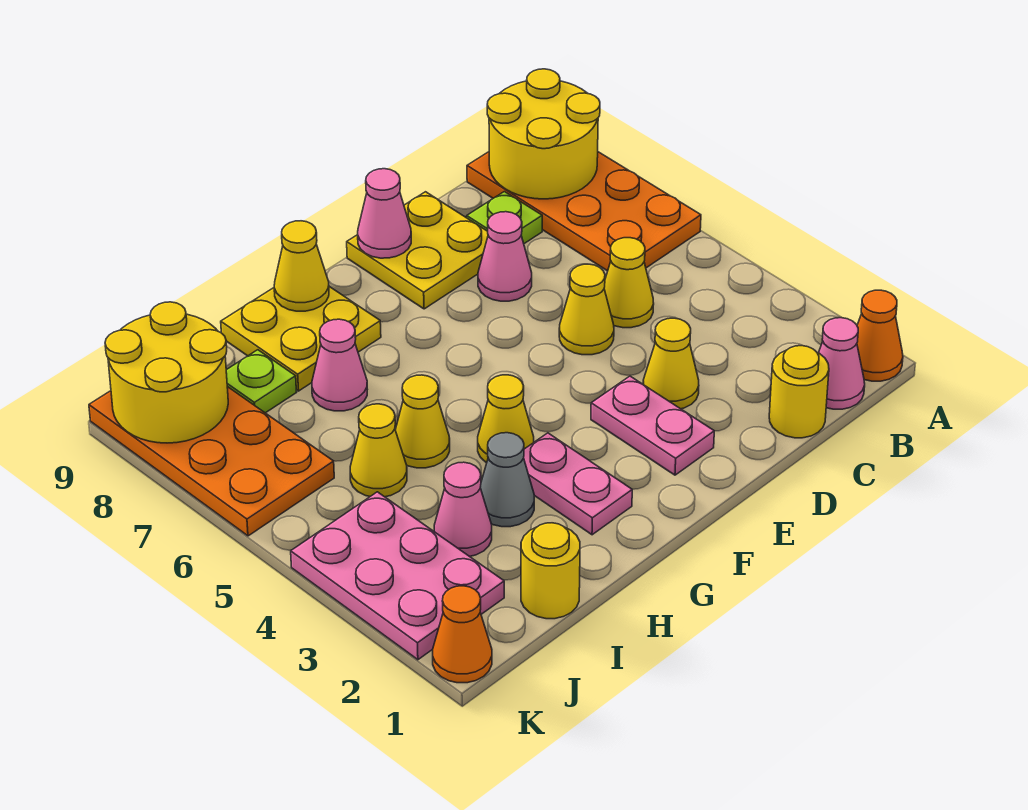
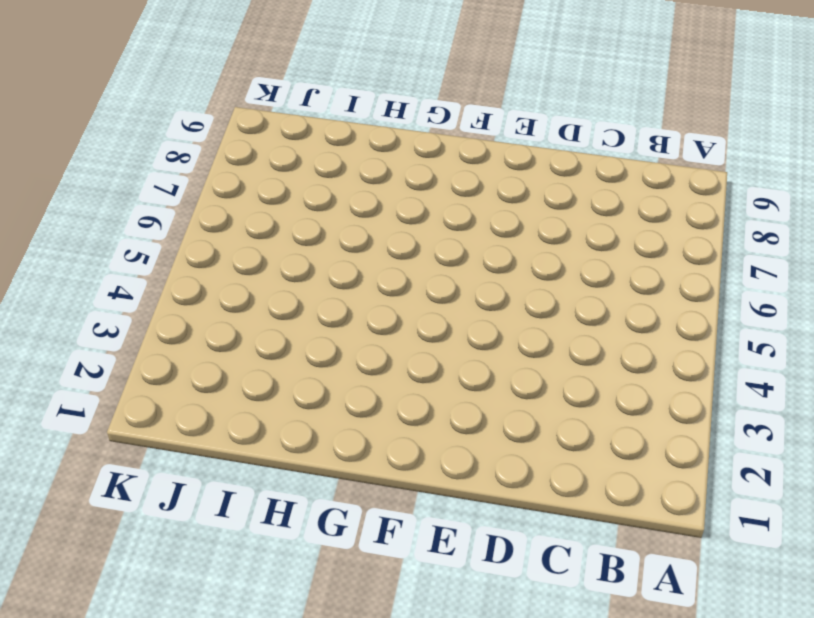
none -> orange 1x1 cone [857,290,903,381]
none -> orange 2x4 plate [467,152,701,271]
none -> pink 1x1 cone [819,318,865,409]

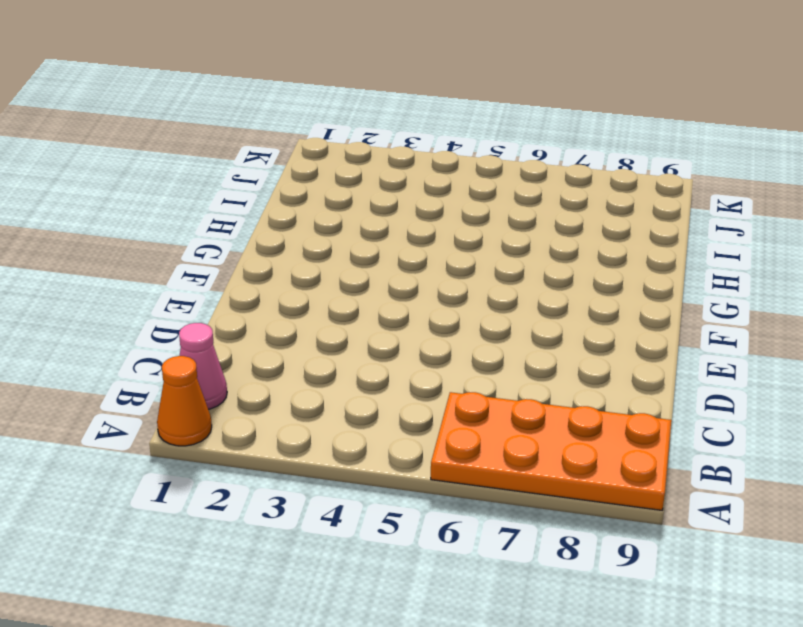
none -> yellow 1x1 round brick [769,346,829,438]
none -> yellow 1x1 cone [604,238,654,328]
none -> lime 1x1 plate [467,192,542,244]

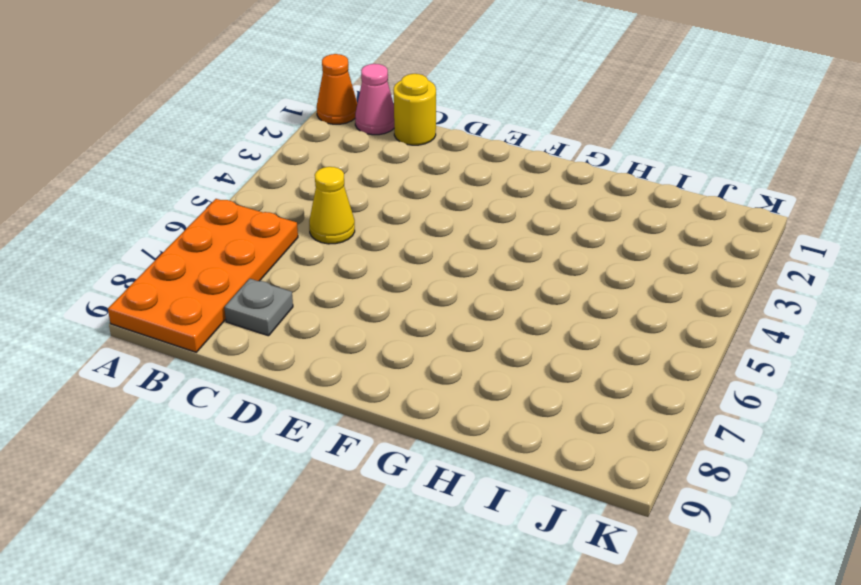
grey 1x1 plate [224,279,293,336] -> lime 1x1 plate [467,192,542,244]
none -> yellow 1x1 cone [643,318,699,409]
none -> yellow 1x1 cone [559,264,614,355]
none -> pink 1x1 cone [478,212,532,301]

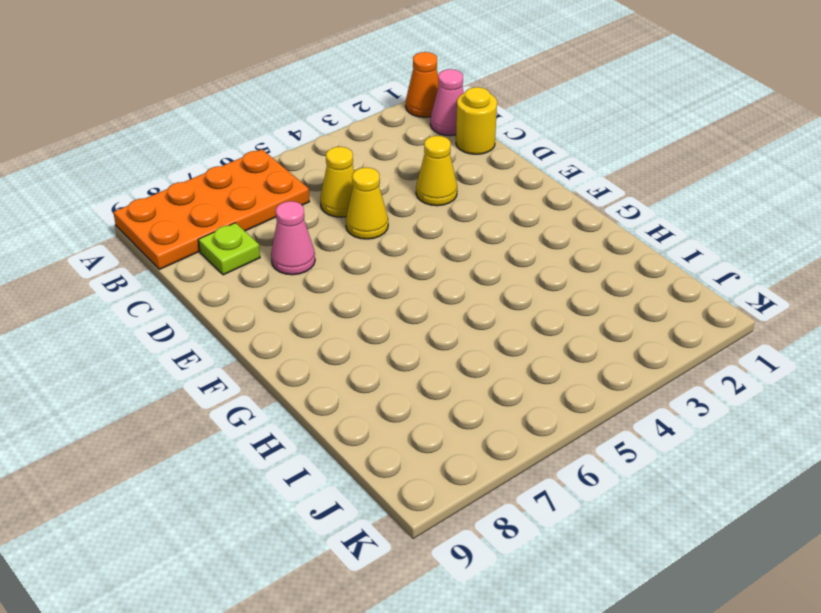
none -> yellow 2x2 plate [347,192,488,309]
none -> pink 1x2 plate [591,376,714,475]
none -> pink 1x2 plate [524,433,632,535]

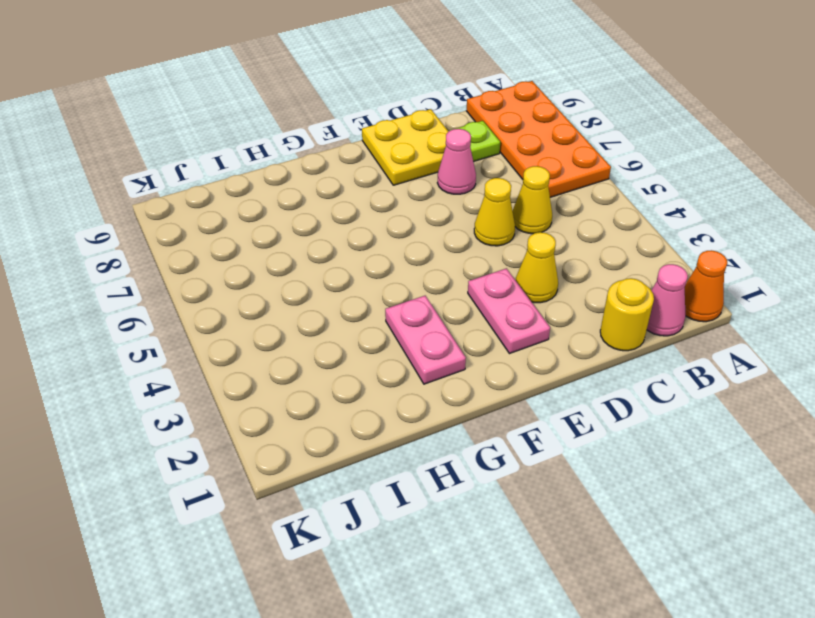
none -> yellow 1x1 cone [478,375,534,463]
none -> yellow 2x2 plate [221,287,381,391]
none -> grey 1x1 cone [480,433,534,527]

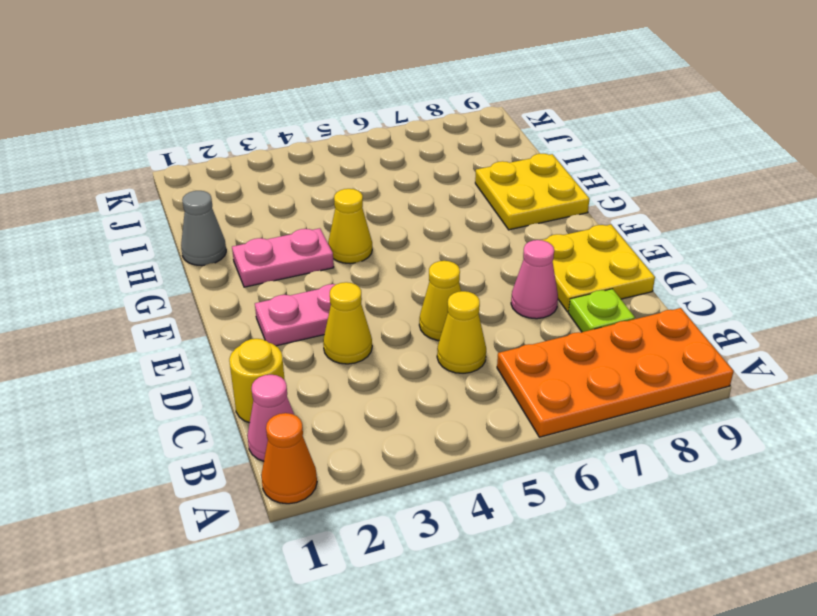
grey 1x1 cone [181,191,226,266] -> grey 1x1 cone moved to [480,433,534,527]
none -> yellow 1x1 cone [395,375,450,468]
none -> pink 1x1 cone [312,319,367,411]
none -> yellow 1x1 round brick [521,523,580,619]

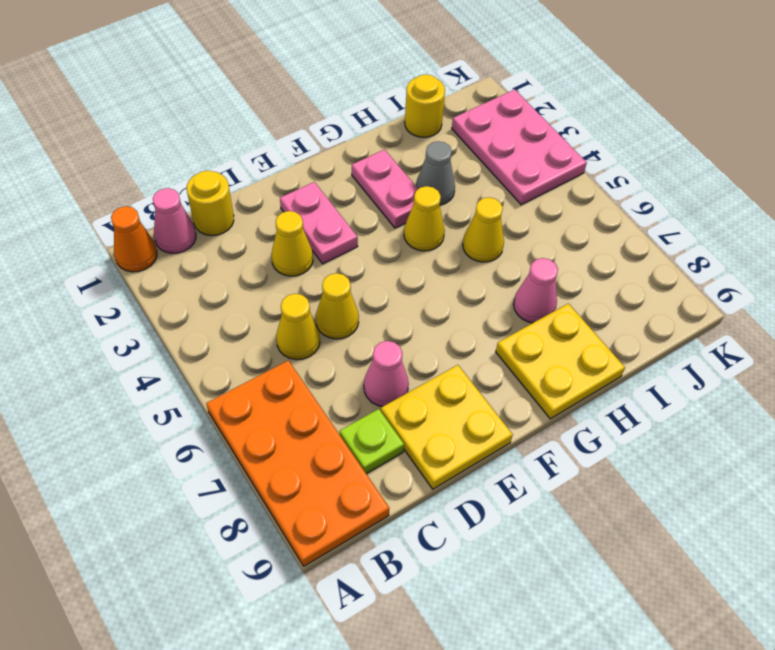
none -> pink 1x1 cone [434,462,492,557]
none -> yellow 1x1 cone [350,404,407,497]
none -> lime 1x1 plate [226,350,297,413]

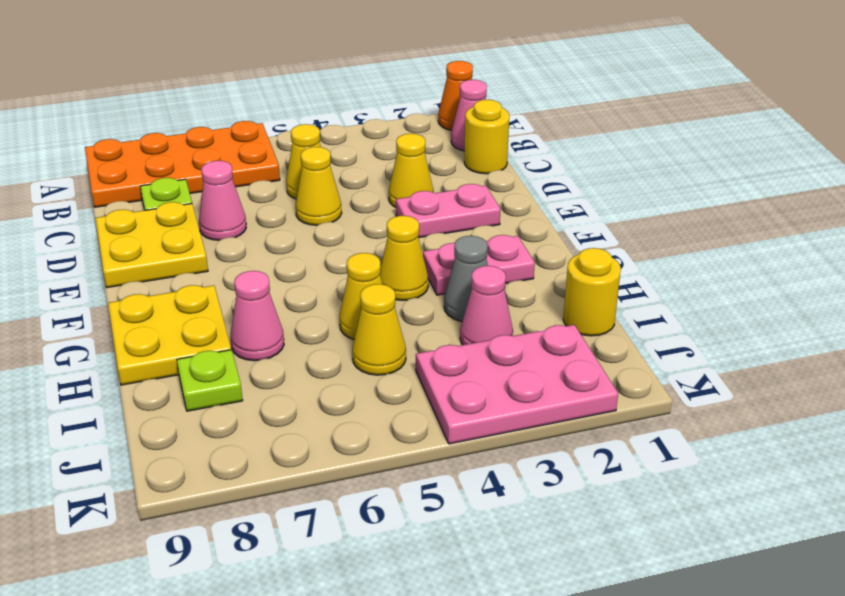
none -> orange 2x4 plate [89,387,334,536]
none -> orange 1x1 cone [433,586,492,683]
none -> yellow 2x2 round brick [487,69,600,199]

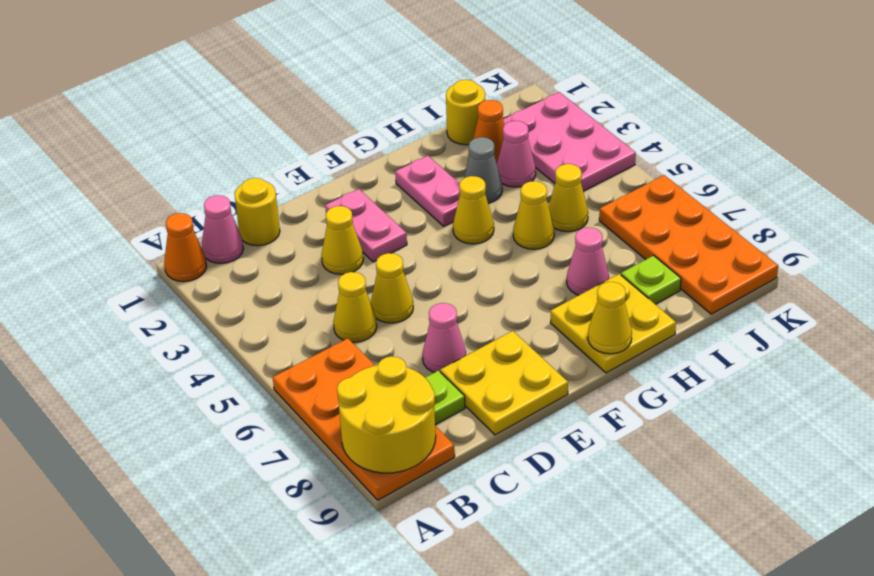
orange 1x1 cone [473,100,504,164] -> orange 1x1 cone moved to [433,586,492,683]
none -> pink 1x1 cone [358,169,411,258]
none -> yellow 2x2 round brick [105,302,228,443]

